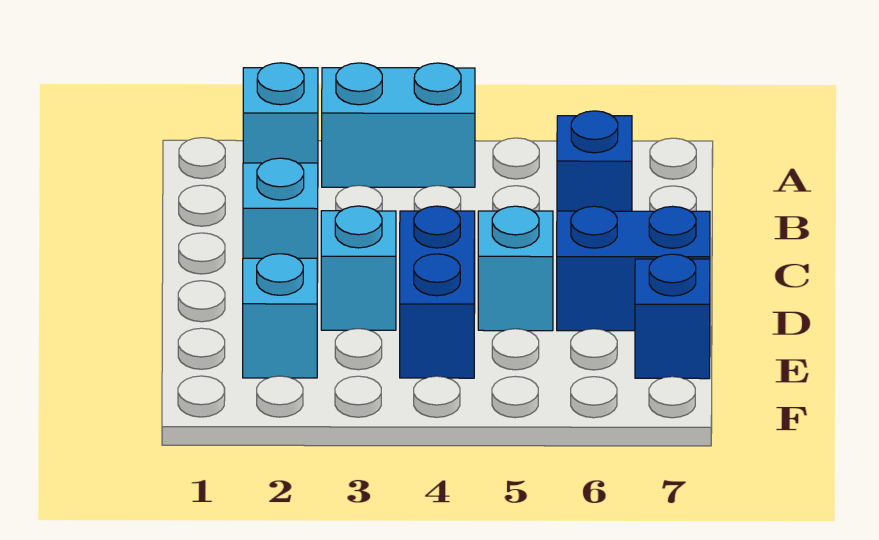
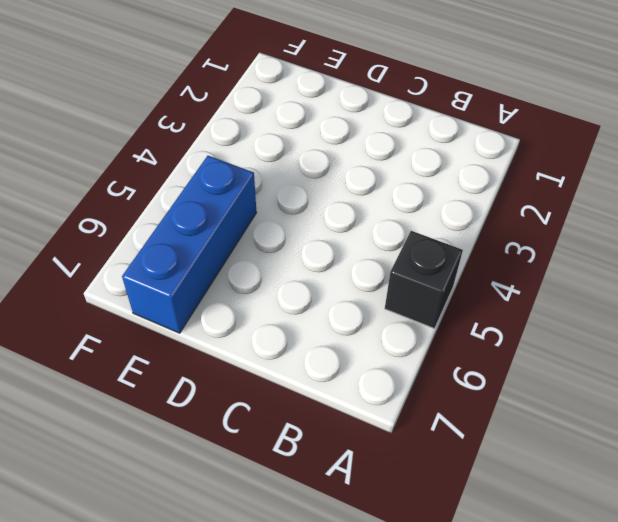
black 1x1 brick [385,231,463,329] -> none
blue 1x3 brick [122,156,257,333] -> blue 1x1 brick [635,254,710,379]
none -> cyan 1x1 brick [243,63,318,163]
none -> cyan 1x2 brick [322,63,475,187]

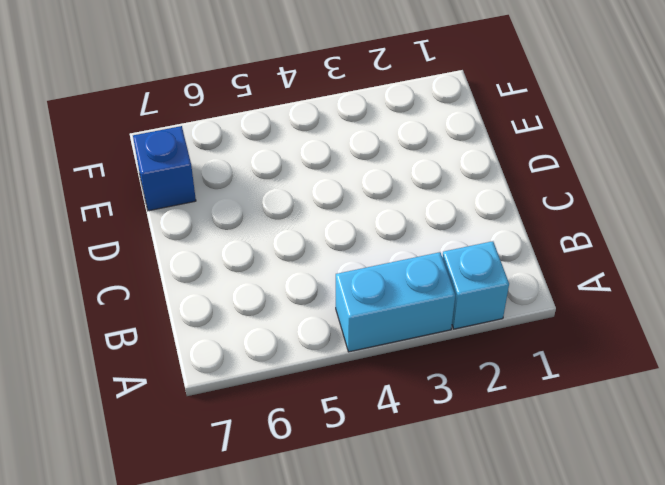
none -> blue 1x1 brick [557,111,632,211]
none -> cyan 1x1 brick [243,158,318,282]

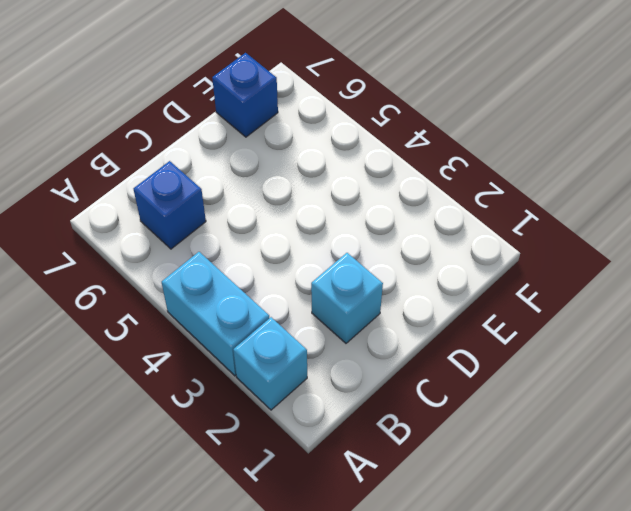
none -> cyan 1x1 brick [321,206,396,330]
none -> blue 1x2 brick [400,206,475,378]

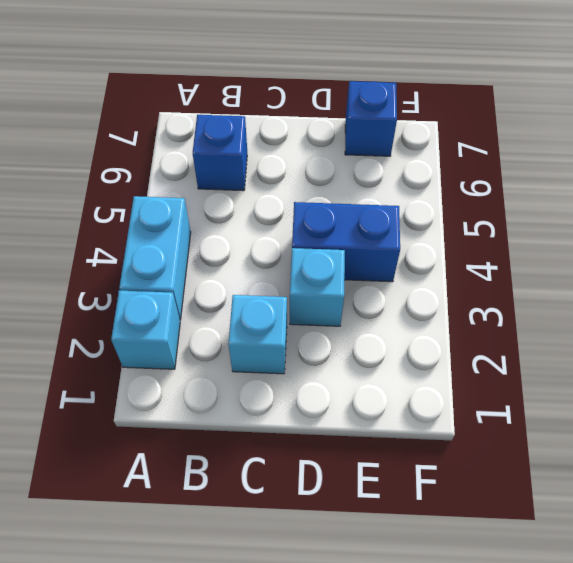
none -> cyan 1x1 brick [478,206,553,331]
none -> blue 1x2 brick [557,206,710,331]

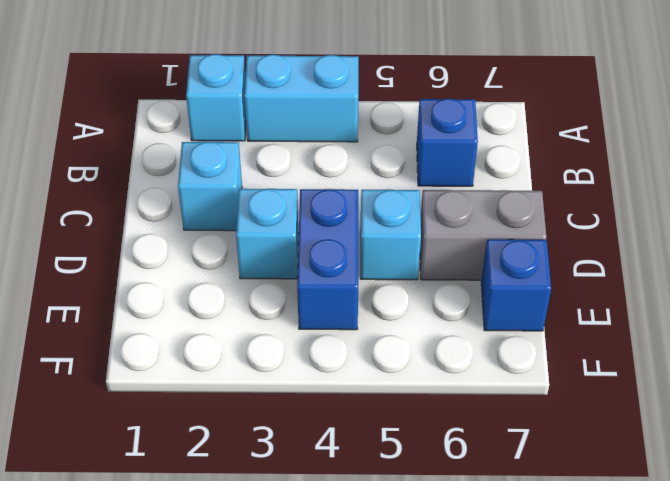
grey 1x2 brick [420,190,546,280] -> blue 1x2 brick [557,206,710,331]
none -> cyan 1x1 brick [243,254,317,378]

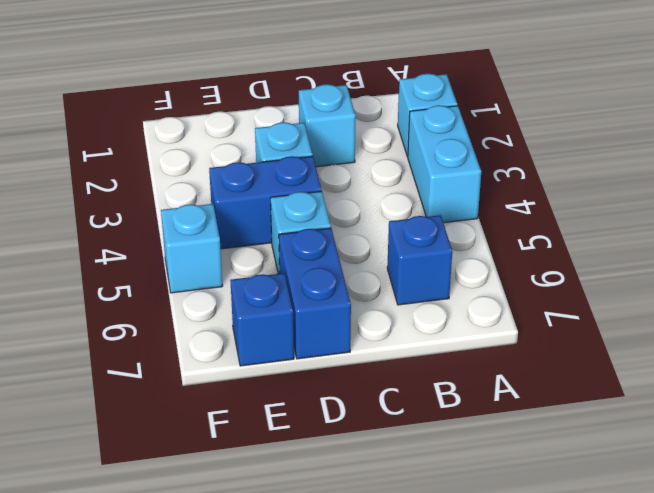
cyan 1x1 brick [161,204,223,293] -> cyan 1x1 brick moved to [243,254,317,378]

